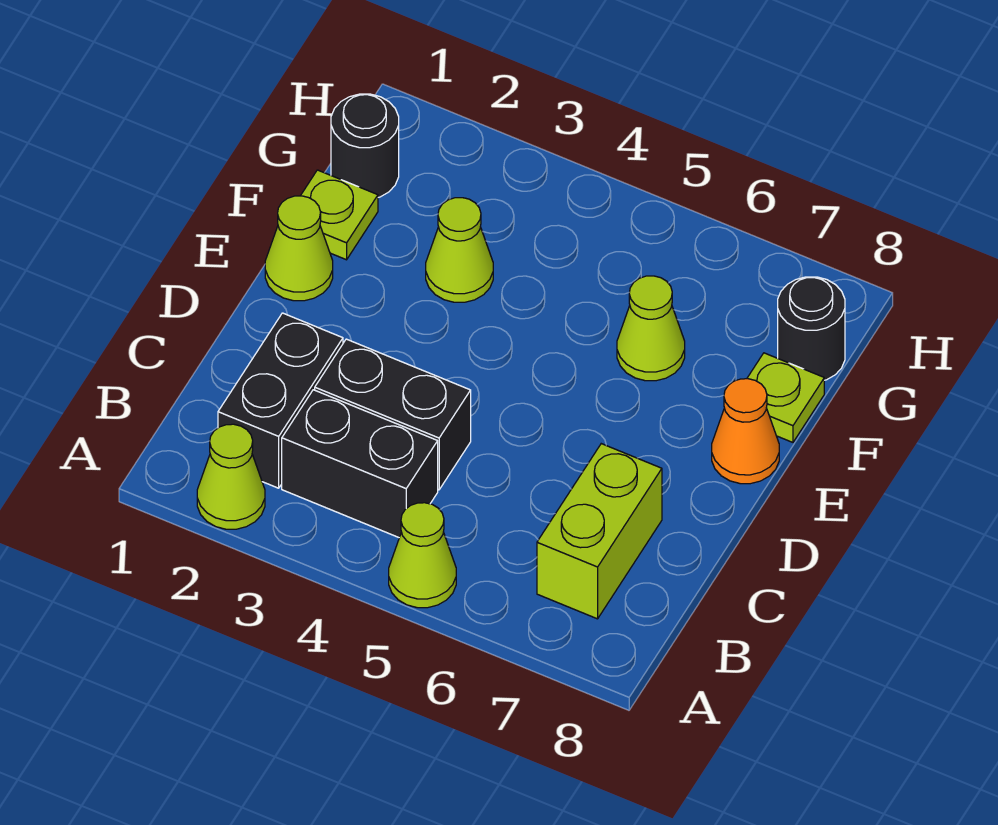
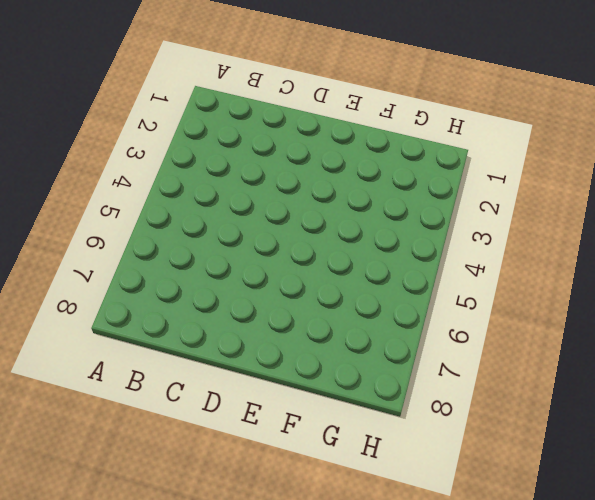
none -> lime 1x1 cone [197,424,265,529]
none -> lime 1x1 cone [389,503,456,608]
none -> black 1x2 brick [218,313,343,488]

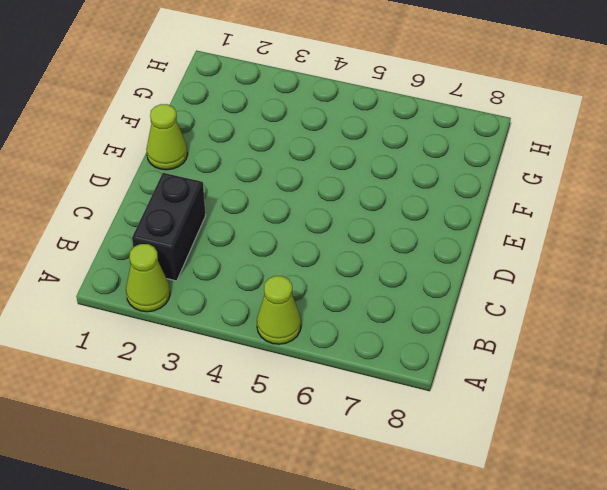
none -> black 1x2 brick [282,390,438,537]
none -> lime 1x2 brick [537,444,662,619]
none -> black 1x2 brick [315,339,471,490]

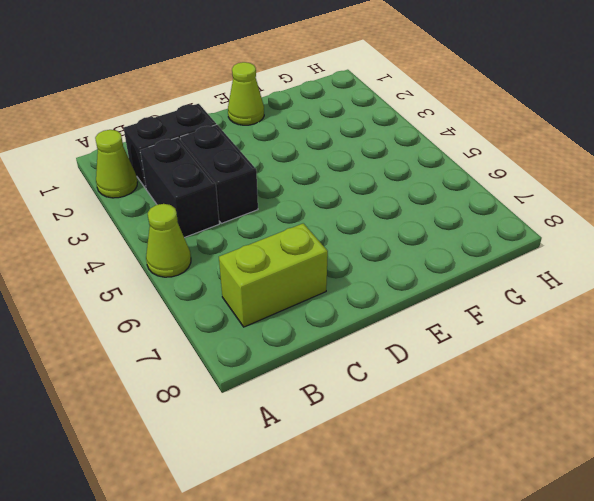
none -> orange 1x1 cone [712,379,779,484]
none -> lime 1x1 plate [301,170,378,260]
none -> lime 1x1 cone [426,198,493,302]

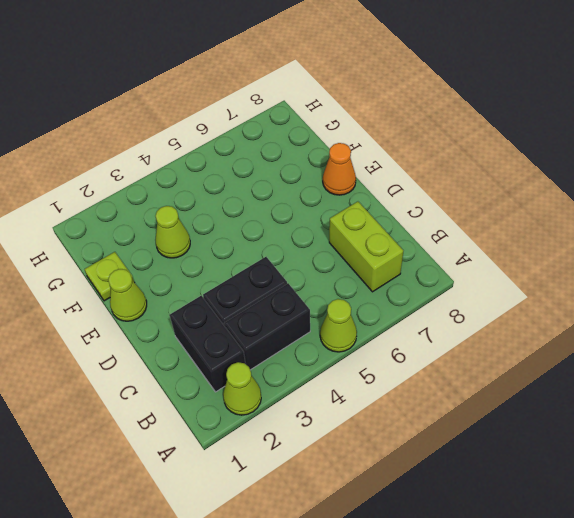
none -> lime 1x1 cone [617,276,685,381]
none -> lime 1x1 plate [747,353,824,442]
none -> black 1x1 round brick [331,94,399,197]

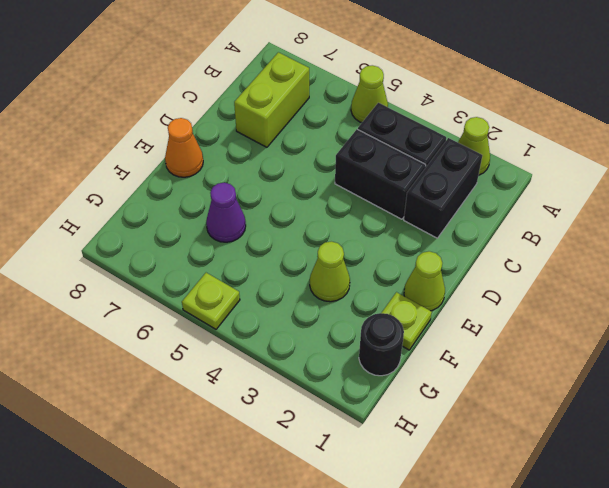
purple 1x1 cone [206,183,246,242] -> lime 1x1 cone [617,276,685,381]
lime 1x1 plate [182,273,240,329] -> lime 1x1 plate moved to [747,353,824,442]
none -> black 1x1 round brick [778,277,845,380]

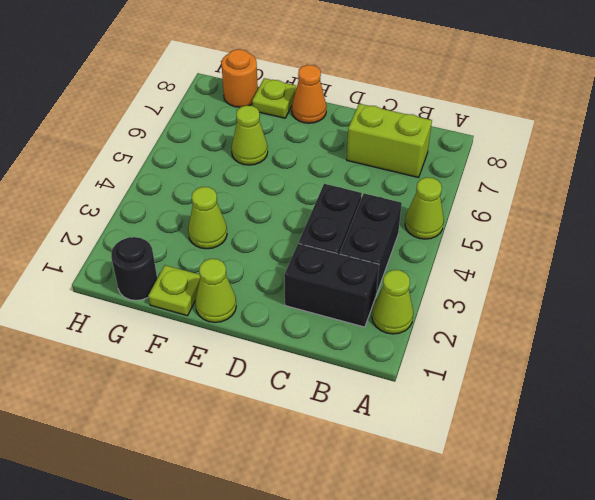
orange 1x1 round brick [221,49,258,107] -> black 1x1 round brick [778,277,845,380]

